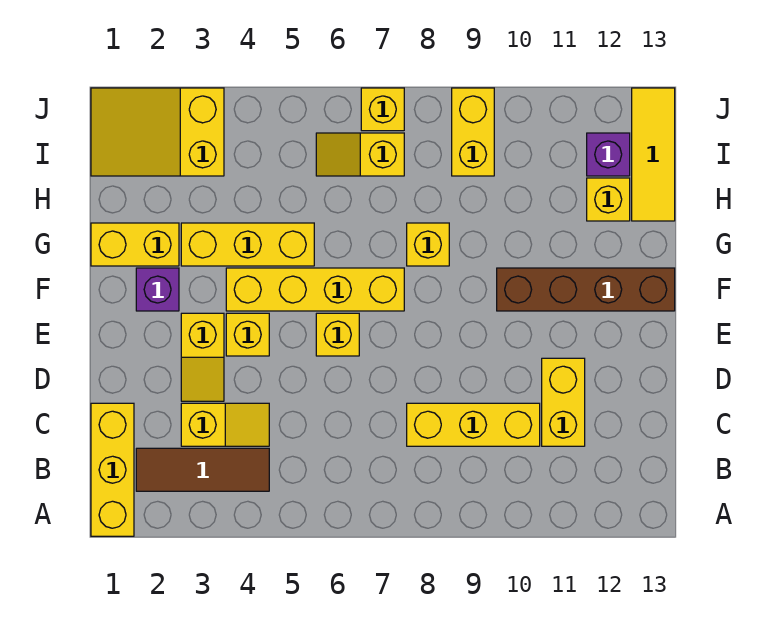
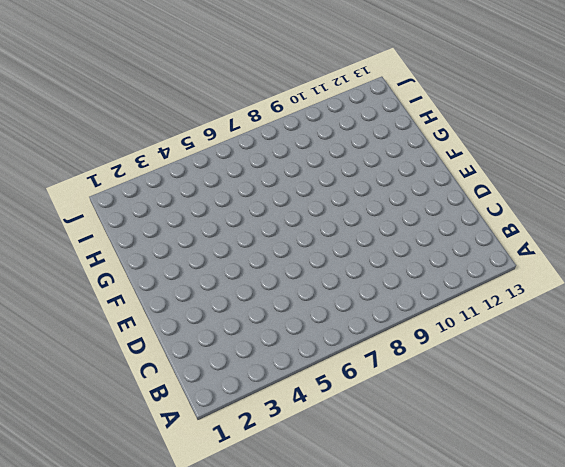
none -> yellow 1x3 brick [91,403,134,536]
none -> brown 1x3 tile [136,448,269,491]
none -> yellow 1x2 slope [181,403,269,446]

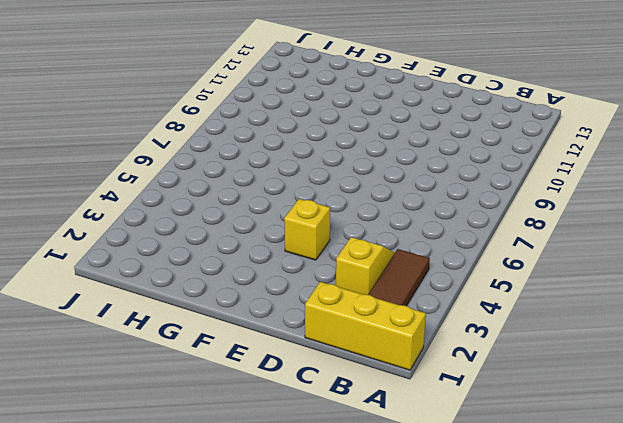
none -> yellow 1x3 brick [407,403,540,446]
none -> yellow 1x2 brick [542,358,585,446]
none -> yellow 1x2 slope [181,313,224,401]

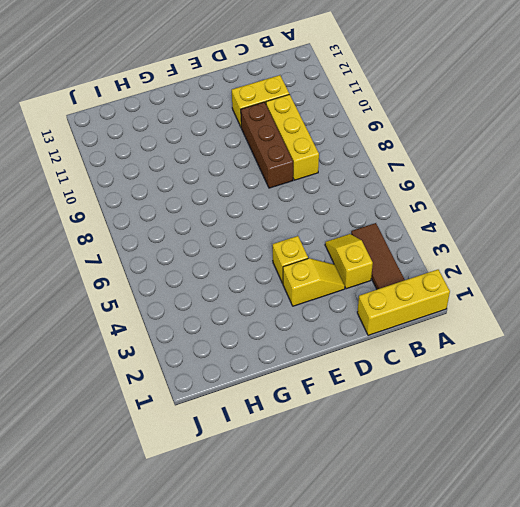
brown 1x3 brick [241,102,293,188] -> none
none -> yellow 1x1 brick [316,313,359,356]
none -> purple 1x1 brick [136,268,179,311]
none -> yellow 1x4 brick [226,268,404,311]

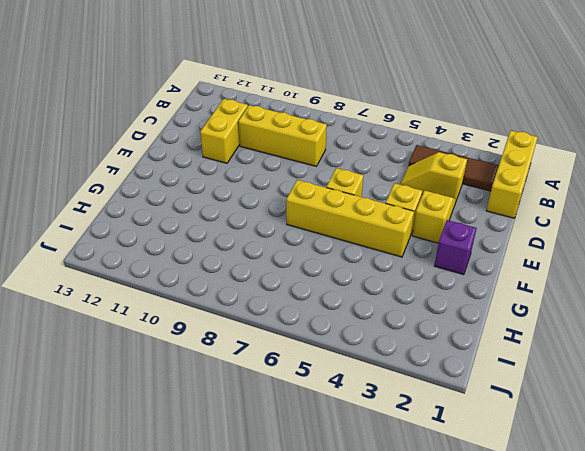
none -> brown 1x4 brick [497,268,675,311]
none -> yellow 1x2 brick [91,223,179,266]
none -> yellow 1x3 brick [181,223,314,266]

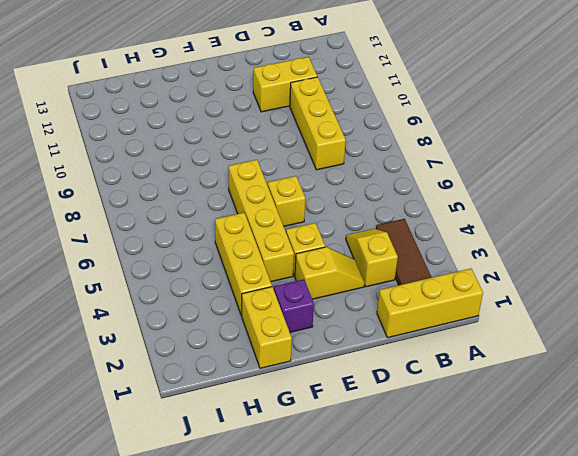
none -> brown 1x4 brick [497,268,675,311]
none -> yellow 1x1 brick [407,223,449,266]
none -> yellow 1x1 brick [587,178,630,221]

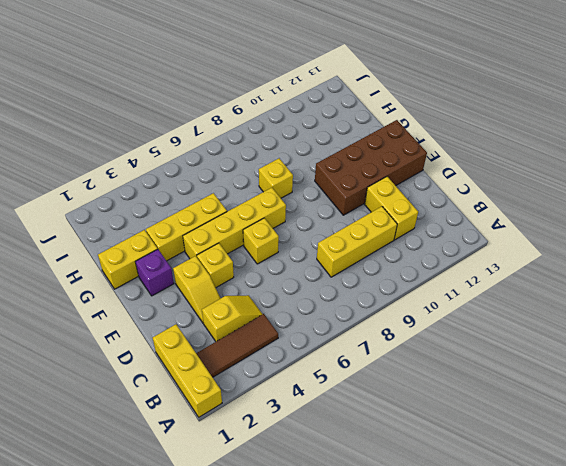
brown 2x4 brick [315,120,427,215] -> brown 1x4 brick [497,268,675,311]
none -> yellow 1x1 brick [587,178,630,221]
none -> yellow 1x3 tile [632,88,675,221]
none -> yellow 2x3 slope [91,88,224,176]

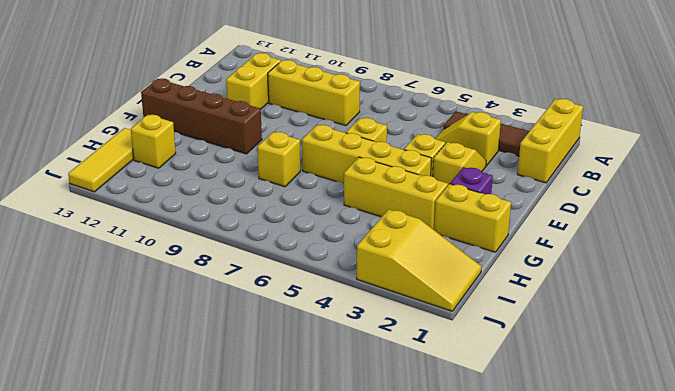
none -> yellow 1x2 slope [316,133,404,176]
none -> yellow 1x2 brick [452,88,494,176]
none -> purple 1x1 brick [587,133,630,176]

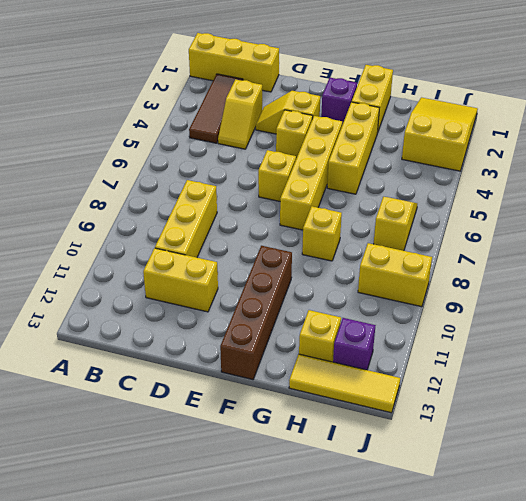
none -> yellow 1x1 brick [361,88,404,131]

